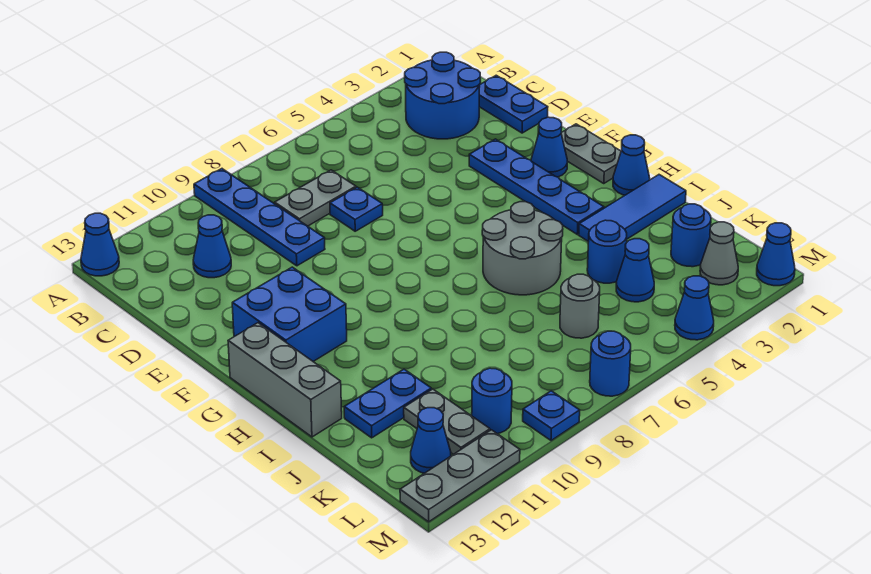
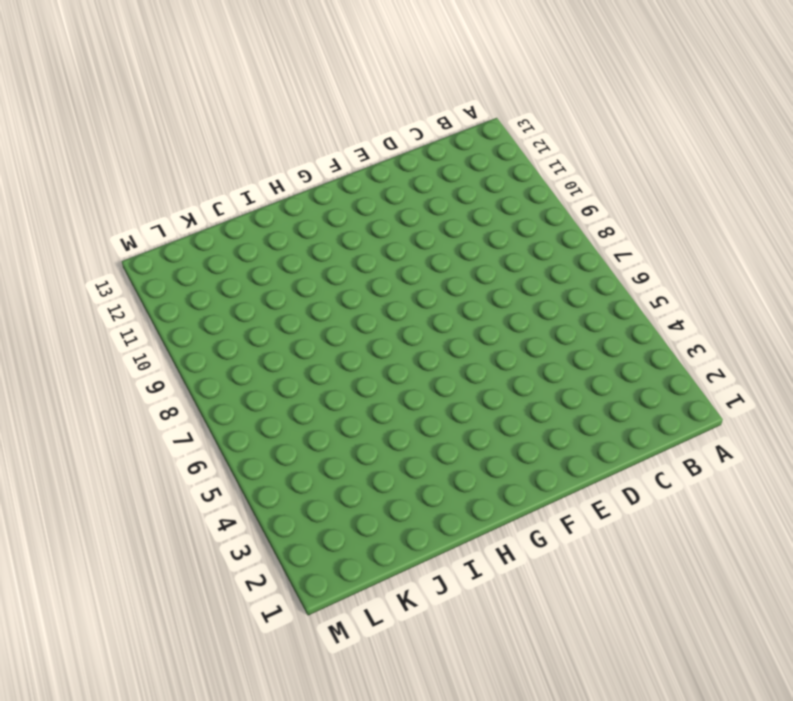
none -> blue 1x4 plate [194,169,325,266]
none -> blue 1x1 cone [81,213,119,276]
none -> blue 2x2 round brick [405,52,480,139]

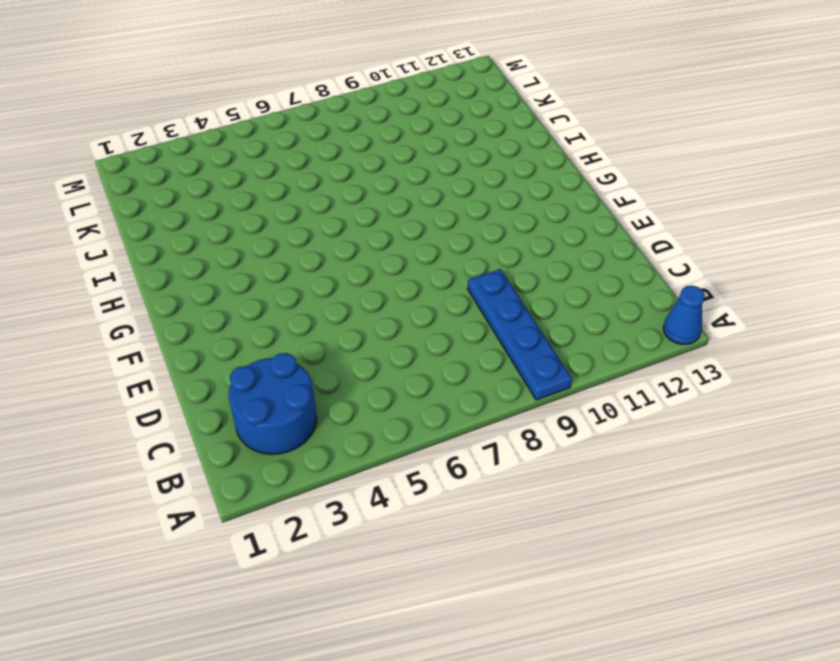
none -> blue 1x2 plate [479,75,548,133]
none -> grey 1x2 plate [275,170,356,226]
none -> blue 1x1 cone [193,215,231,278]

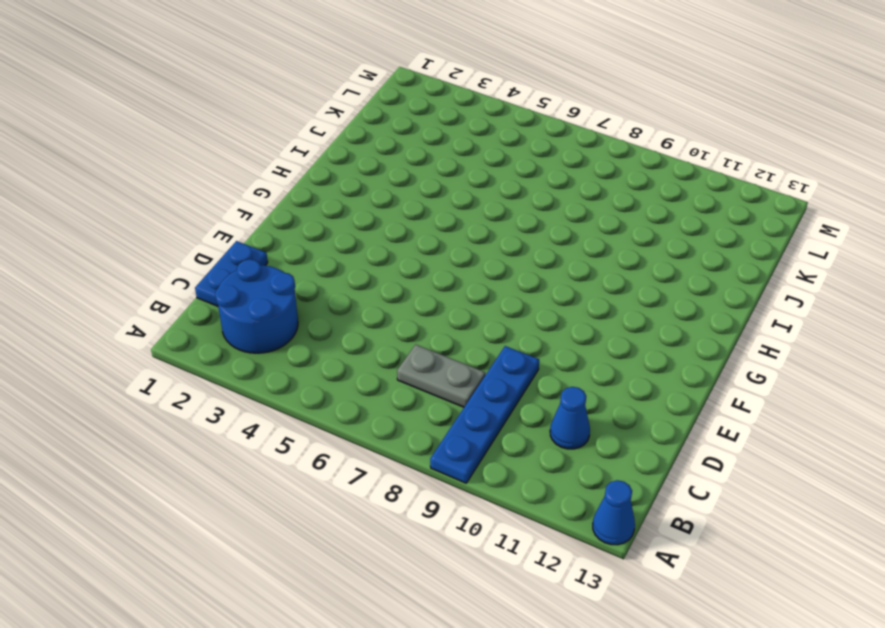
none -> blue 1x1 plate [330,187,383,231]
none -> blue 1x4 plate [469,139,604,234]
none -> grey 1x2 plate [561,124,621,183]

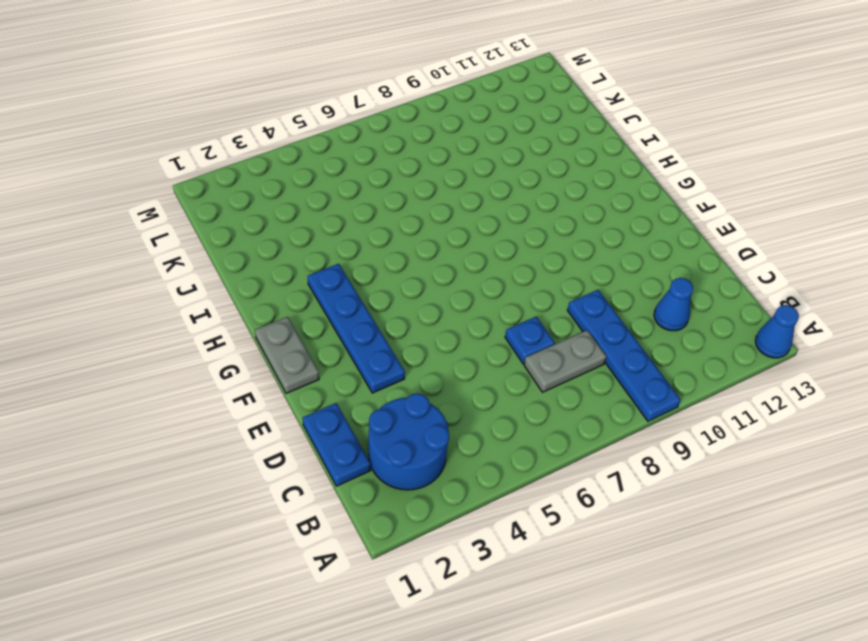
none -> blue 1x1 cone [531,117,567,177]
none -> blue 2x2 brick [232,267,347,361]
none -> grey 1x3 brick [228,323,342,437]

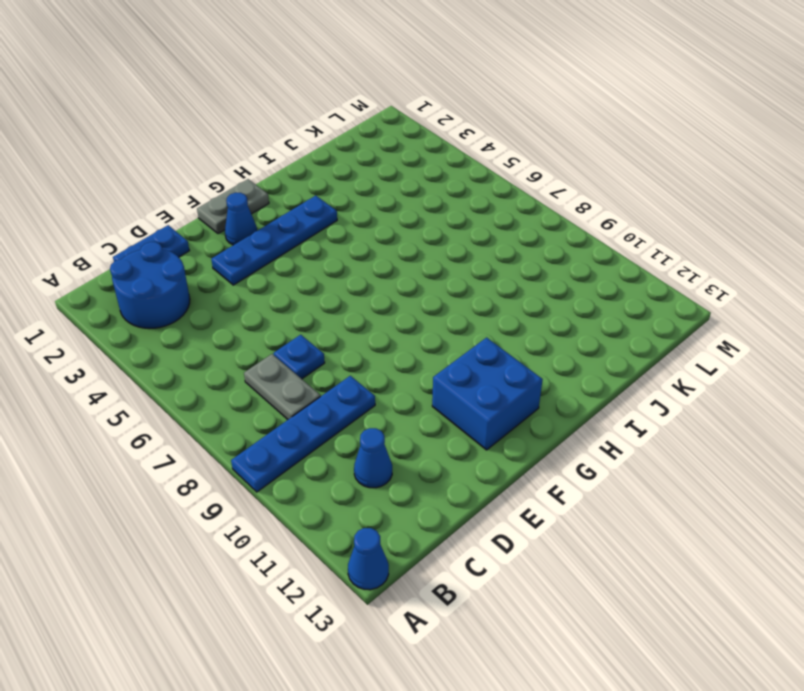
none -> grey 1x3 brick [228,323,342,437]
none -> blue 1x1 cone [613,135,650,195]
none -> grey 2x2 round brick [482,202,563,295]

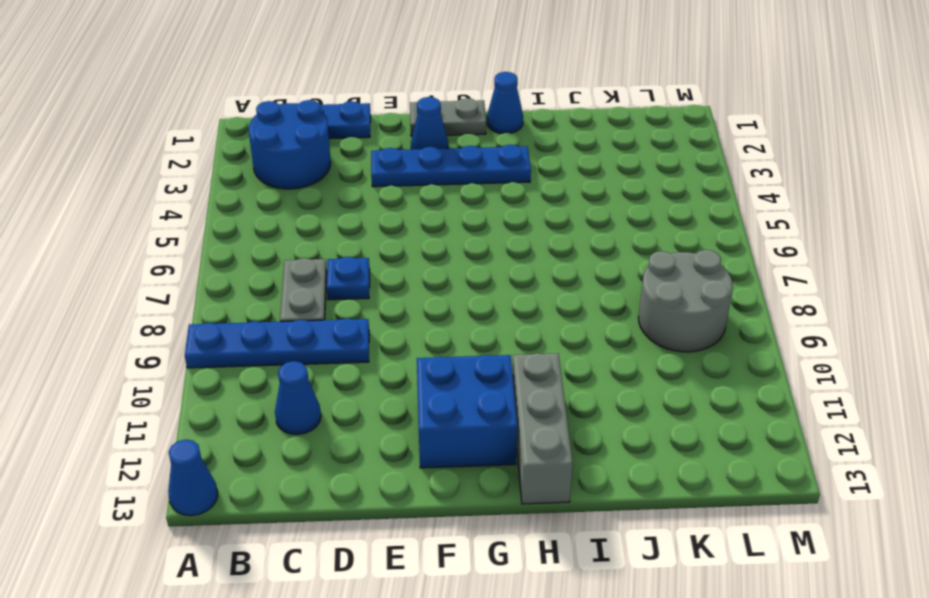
grey 1x3 brick [512,353,573,504] -> grey 1x3 brick turned to [228,323,342,437]
grey 2x2 round brick [638,250,733,352] -> grey 2x2 round brick moved to [482,202,563,295]
none -> blue 1x3 tile [579,175,686,242]
none -> blue 1x1 round brick [587,220,627,283]
none -> blue 1x2 plate [344,369,431,438]

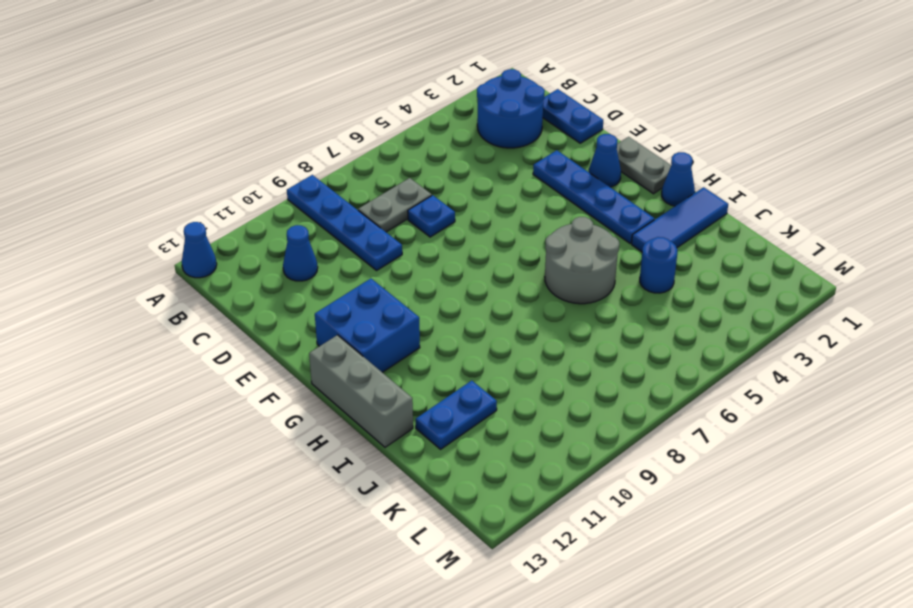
none -> blue 1x1 round brick [671,204,711,267]
none -> blue 1x1 cone [616,239,654,302]
none -> grey 1x1 round brick [560,274,600,338]

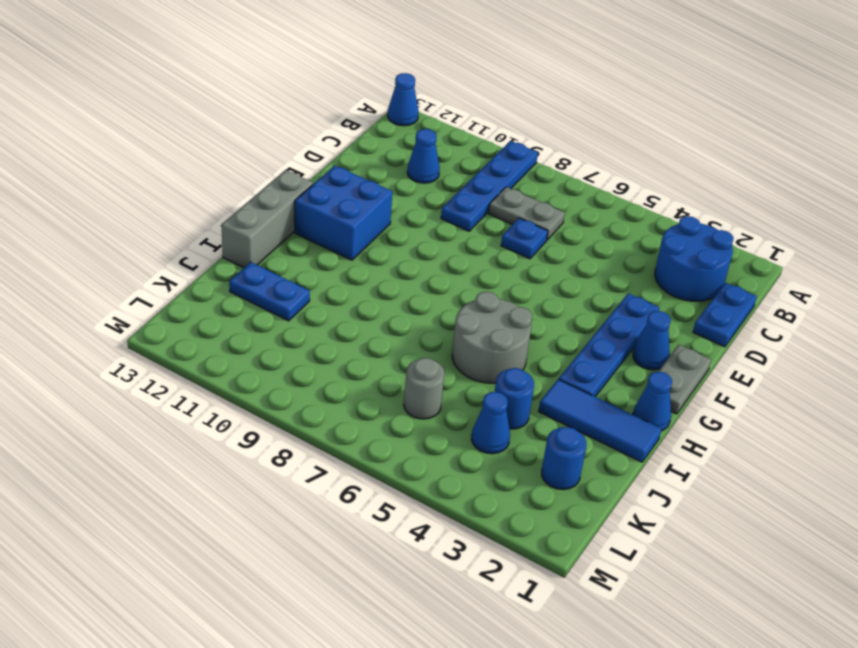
none -> grey 1x2 plate [404,389,490,454]
none -> grey 1x1 cone [700,222,738,285]
none -> blue 1x1 round brick [472,368,512,434]

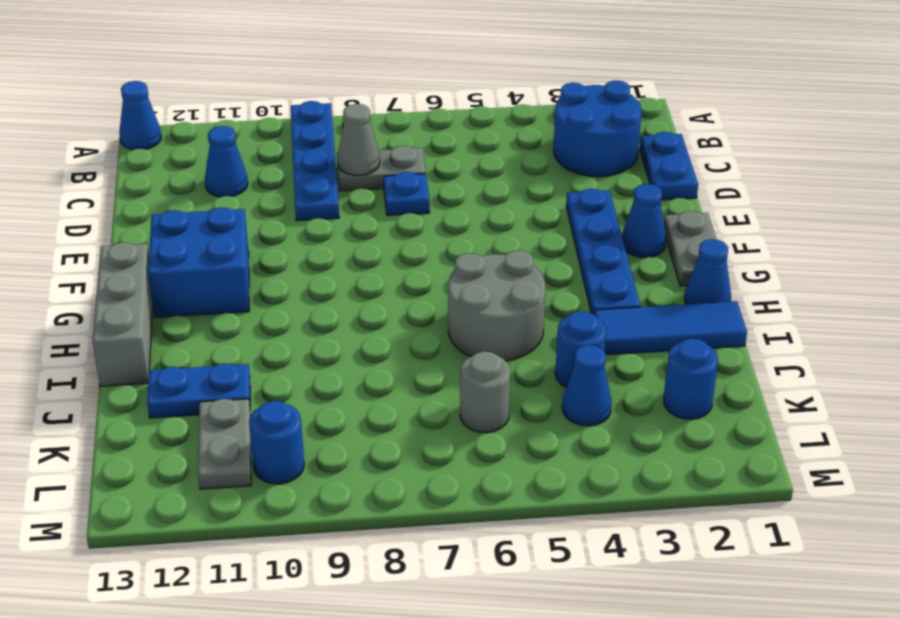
grey 1x1 cone [337,104,380,175] -> grey 1x1 cone moved to [700,222,738,285]
none -> blue 1x1 cone [411,408,451,473]
none -> blue 1x1 cone [757,223,795,286]
none -> blue 1x1 cone [675,276,714,340]

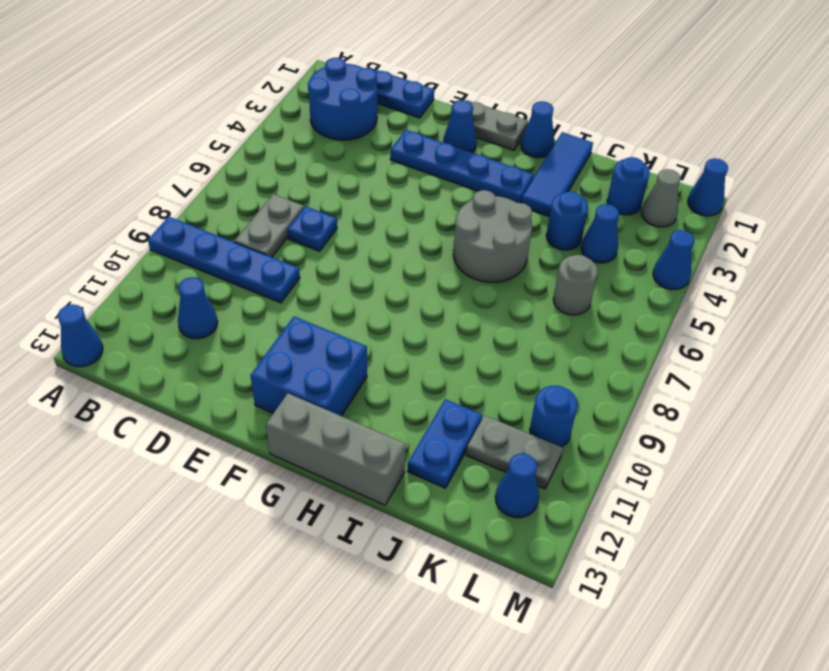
none -> blue 1x1 round brick [590,331,631,396]
none -> blue 1x1 plate [523,391,580,441]
none -> grey 1x3 plate [400,430,520,522]

